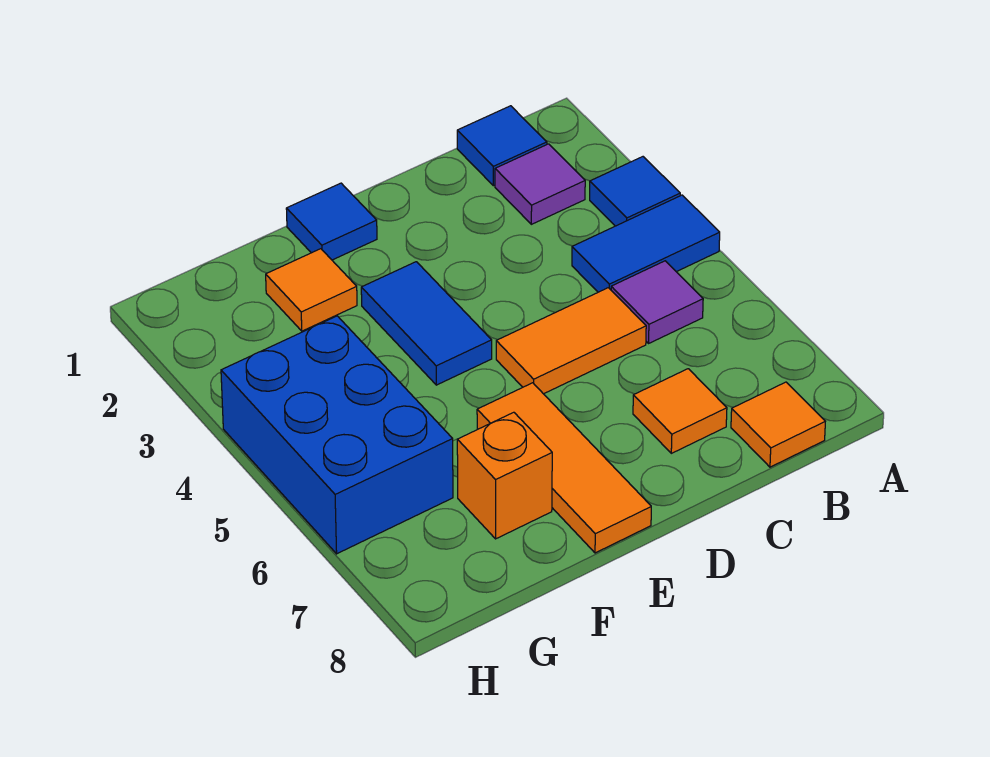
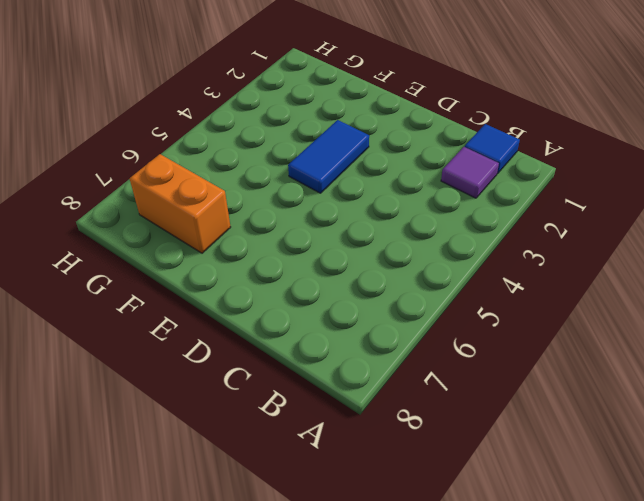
orange 1x2 brick [130,154,231,253] -> orange 1x1 brick [457,412,552,539]
none -> blue 1x1 tile [590,157,680,226]
none -> blue 1x2 tile [572,195,720,292]
none -> purple 1x1 tile [611,261,703,343]

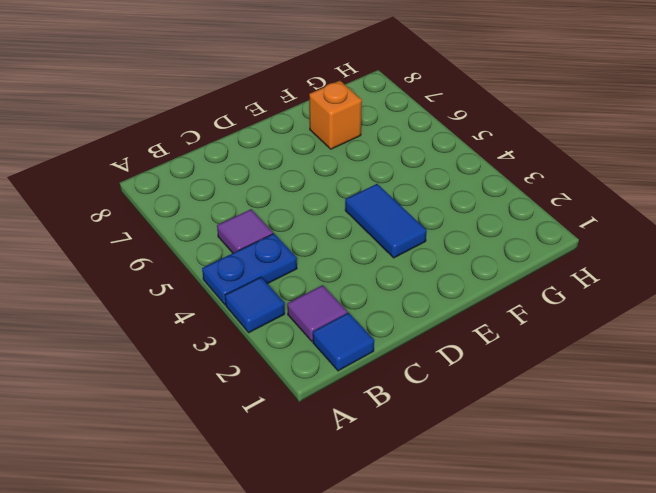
blue 1x2 plate [202,234,297,305] -> blue 1x2 tile [572,195,720,292]
none -> orange 1x1 tile [731,382,825,467]
none -> orange 1x2 tile [496,288,646,394]
none -> orange 1x1 tile [633,369,727,453]

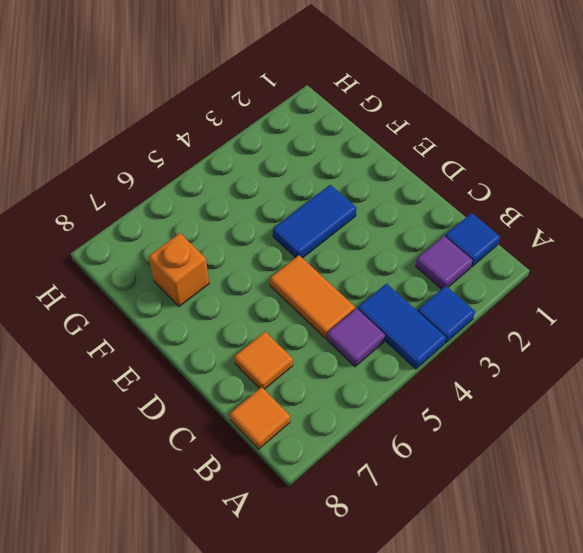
none -> blue 1x1 tile [286,183,377,260]
none -> orange 1x3 tile [477,383,651,553]
none -> orange 1x1 tile [266,249,357,331]

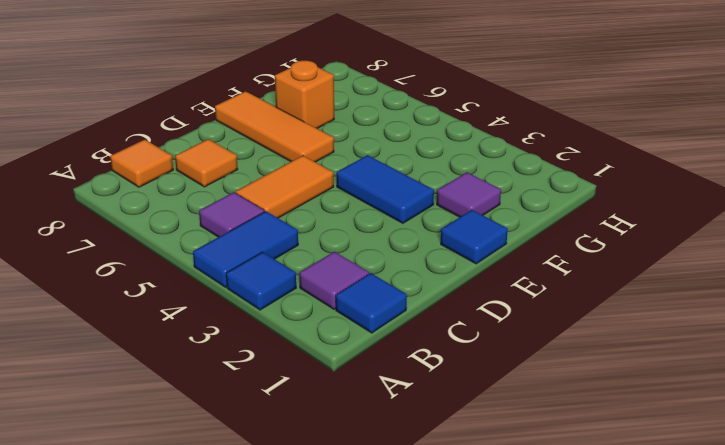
purple 1x1 tile [437,172,501,217] -> orange 1x1 tile [266,249,357,331]
none -> blue 2x3 brick [221,316,453,554]

